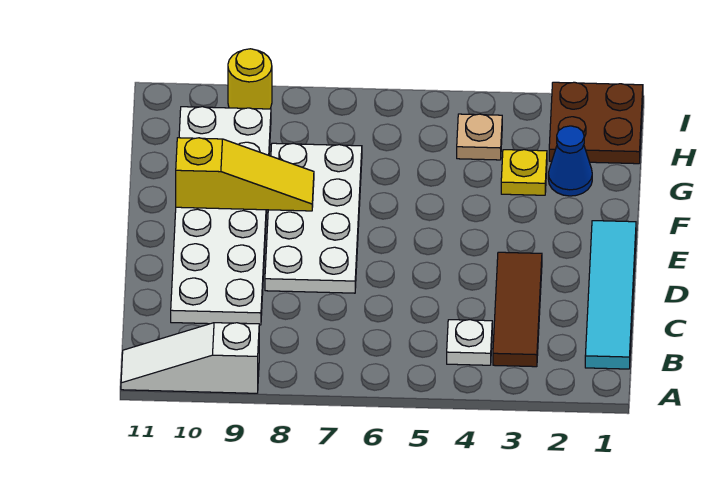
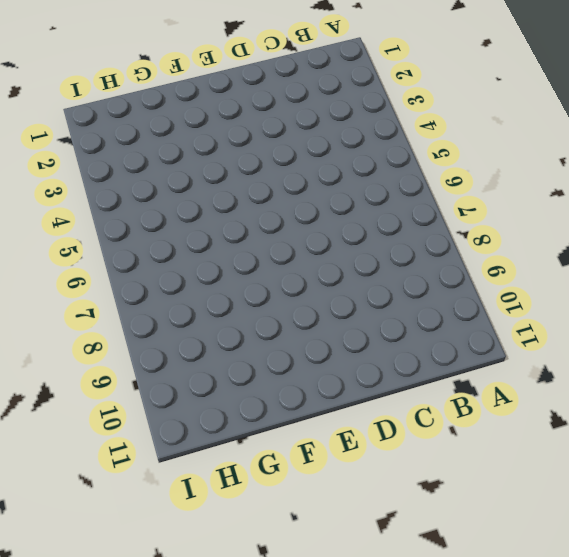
none -> white 1x3 slope [121,323,259,393]
none -> cyan 1x4 tile [585,221,636,369]
none -> brown 1x3 tile [493,252,542,367]

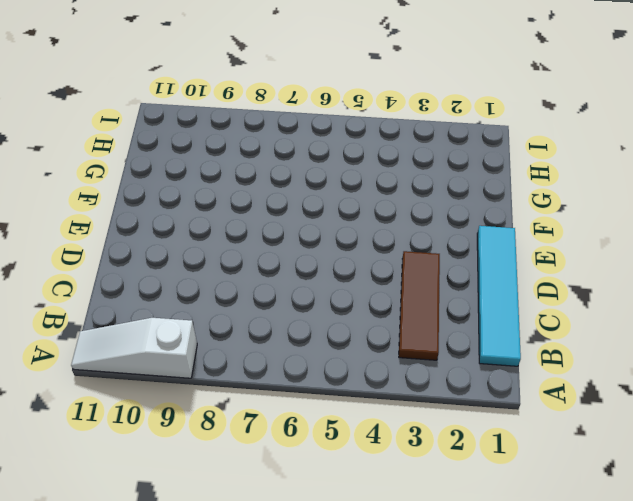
none -> white 1x1 plate [447,320,492,365]
none -> white 2x6 plate [171,107,271,325]
none -> white 2x4 plate [265,143,362,293]

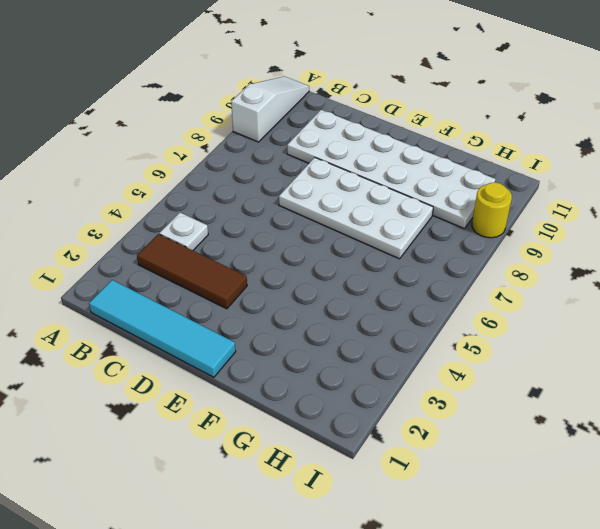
none -> blue 1x1 cone [548,126,592,196]
none -> yellow 1x1 plate [501,150,547,195]
none -> brown 2x2 plate [549,82,643,164]

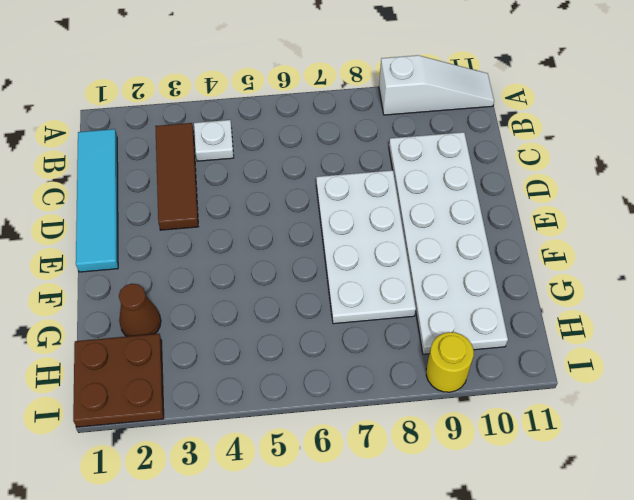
brown 1x1 cone [119,284,161,337] -> blue 1x1 cone [548,126,592,196]
none -> yellow 1x1 plate [501,150,547,195]
none -> tan 1x1 plate [457,114,502,160]
none -> yellow 1x3 slope [176,138,314,211]

